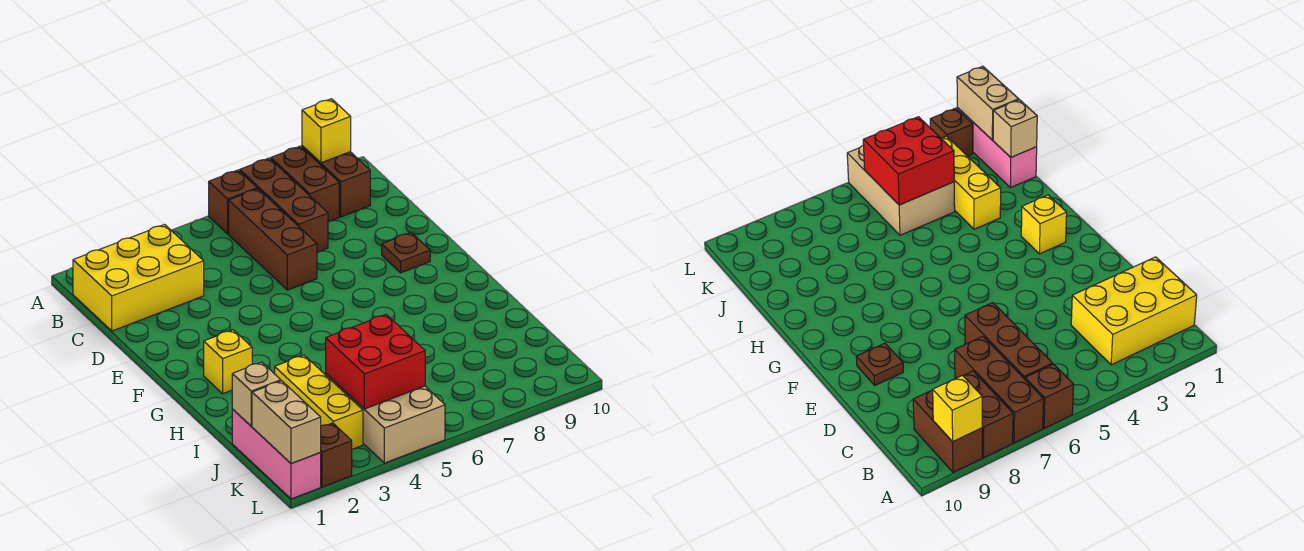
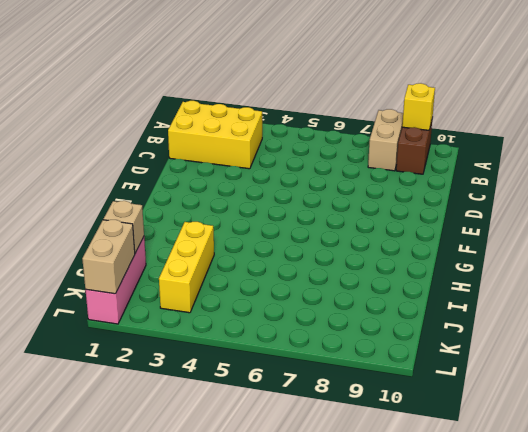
tan 1x2 brick [368,109,403,171] -> brown 1x2 brick [271,146,339,222]
none -> brown 1x1 brick [209,170,257,234]
none -> brown 1x3 brick [240,158,328,252]
none -> brown 1x3 brick [229,189,317,290]

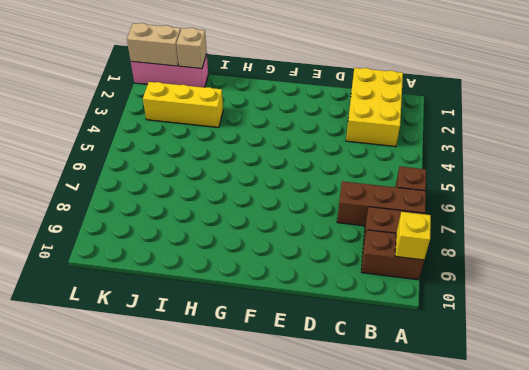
none -> brown 1x3 brick [229,189,317,290]
none -> brown 1x1 plate [382,233,430,273]
none -> yellow 1x1 brick [204,330,252,394]

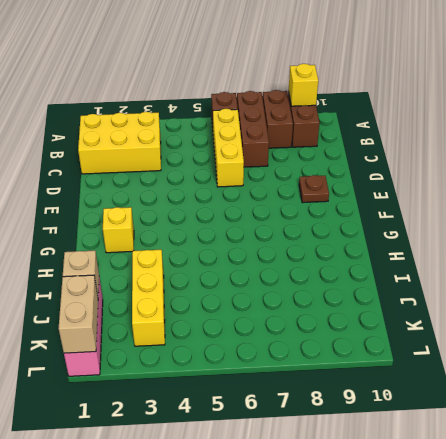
yellow 1x3 brick [213,109,244,187] -> brown 1x3 brick [229,189,317,290]
none -> tan 2x3 brick [326,374,445,463]
none -> brown 1x1 brick [320,423,352,487]
none -> red 2x2 brick [326,314,425,409]

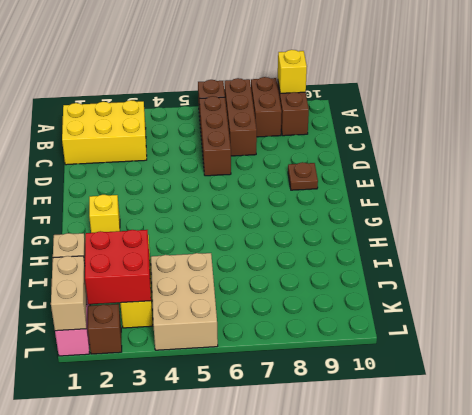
red 2x2 brick [85,230,151,304] -> red 2x2 brick moved to [326,314,425,409]

